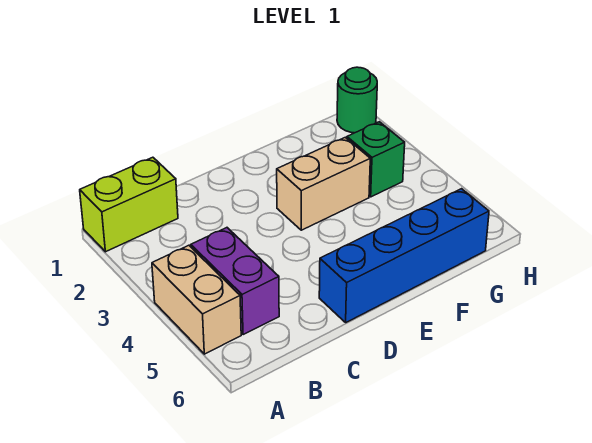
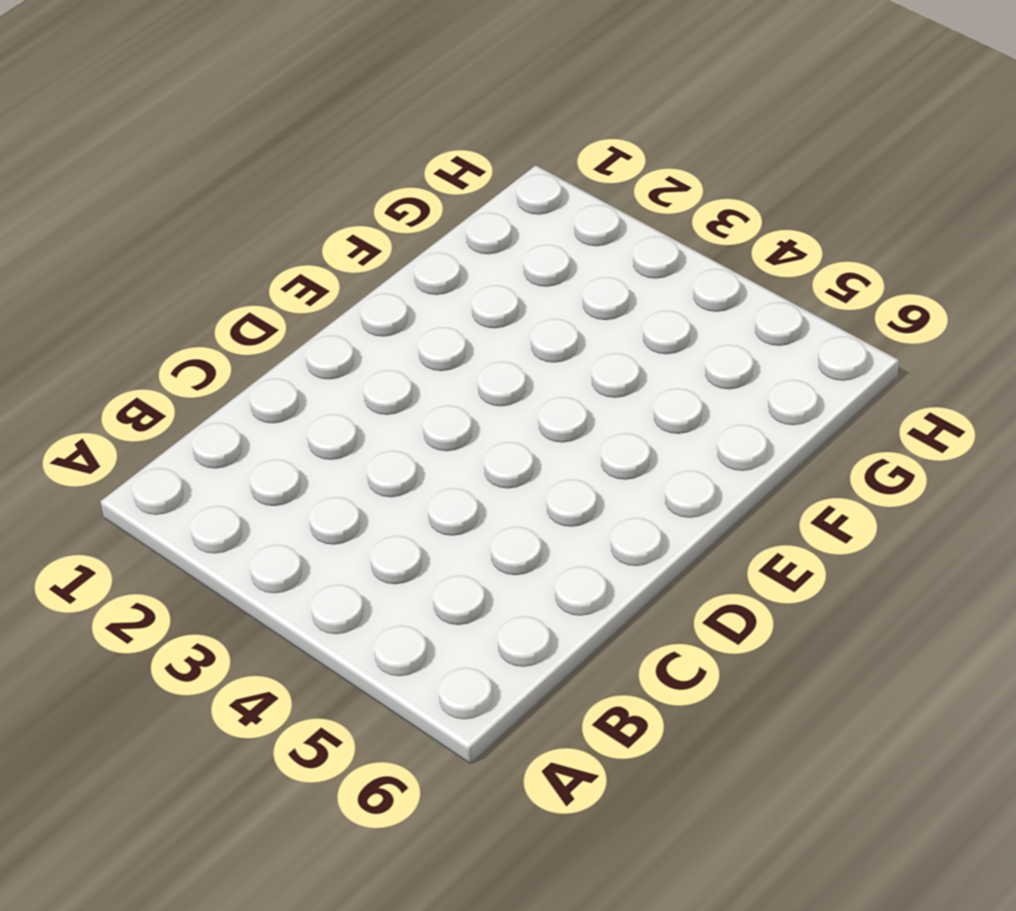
none -> lime 1x2 brick [80,157,178,252]
none -> tan 1x2 brick [152,245,241,354]

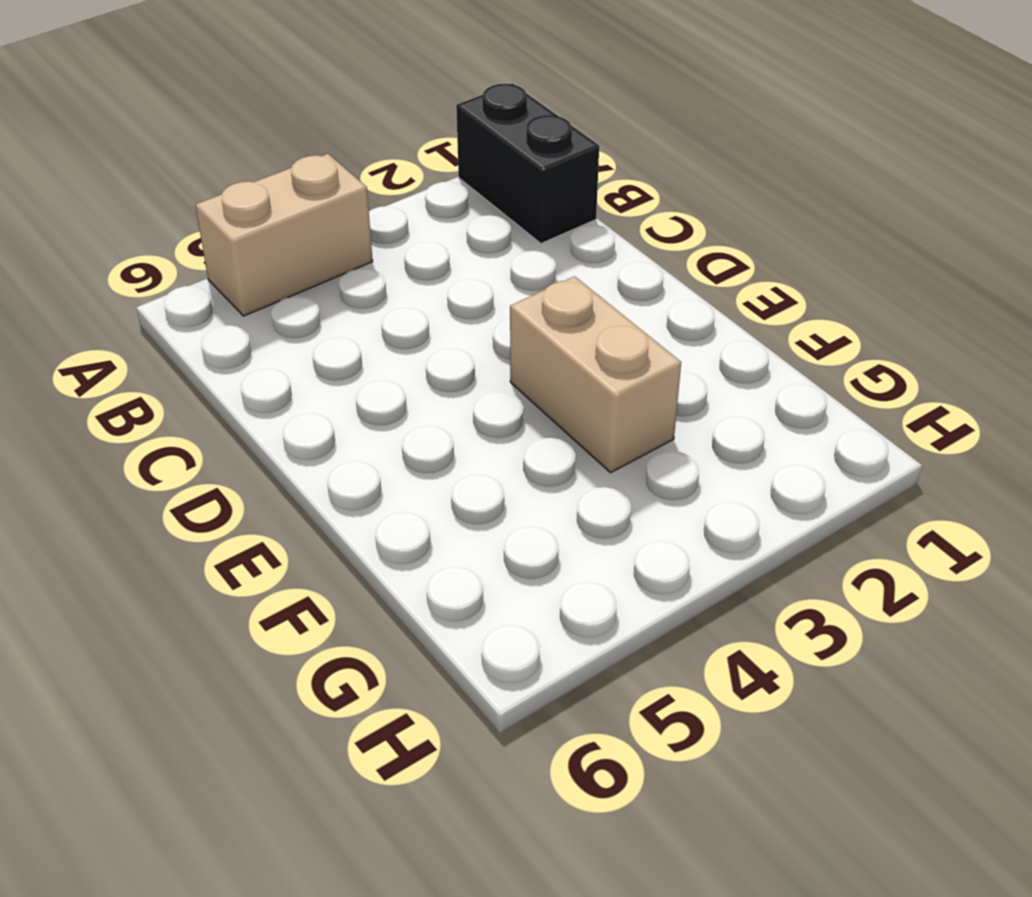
black 1x2 brick [456,83,599,243] -> lime 1x2 brick [80,157,178,252]
none -> purple 1x2 brick [191,228,279,335]
none -> blue 1x4 brick [319,189,489,322]

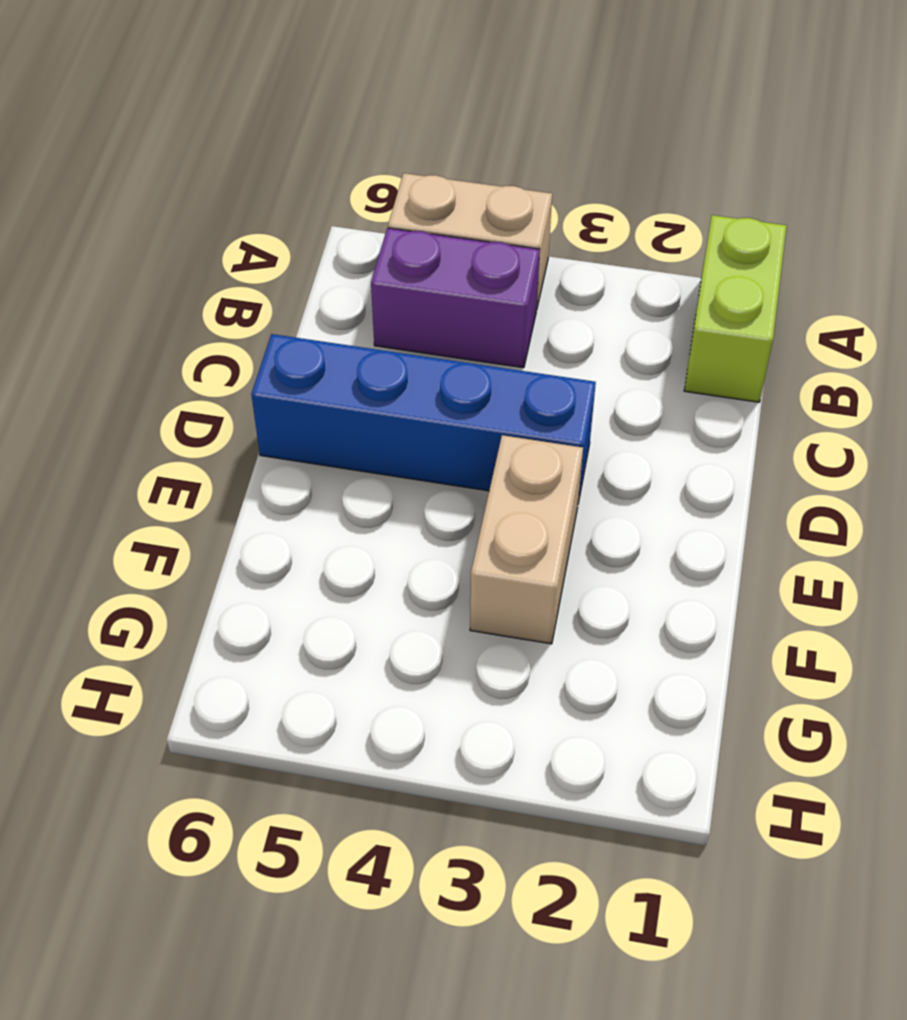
blue 1x4 brick [251,334,596,503] -> blue 1x4 brick turned to [319,189,489,322]
none -> green 1x1 brick [347,122,405,197]
none -> green 1x1 round brick [337,67,377,133]

